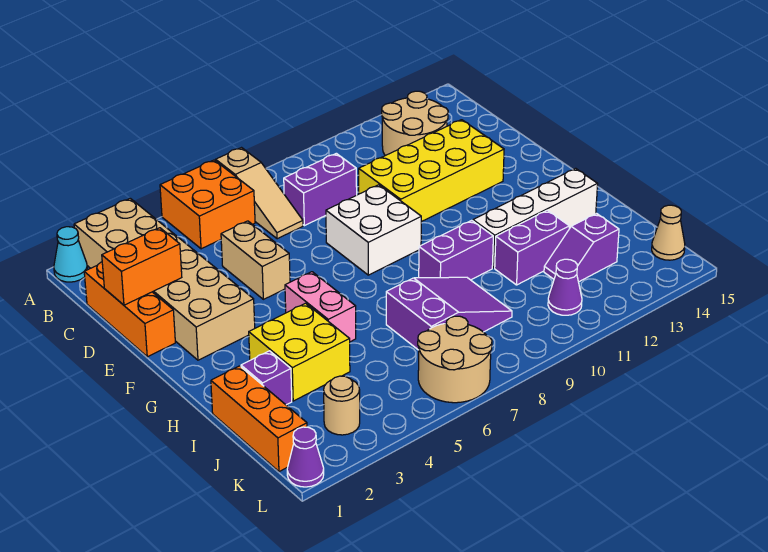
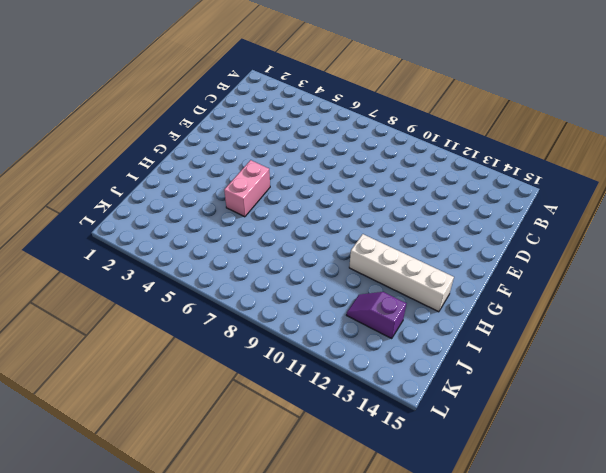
none -> cyan 1x1 cone [54,227,88,282]
none -> tan 2x6 brick [74,198,255,360]
none -> orange 2x2 brick [160,160,255,249]

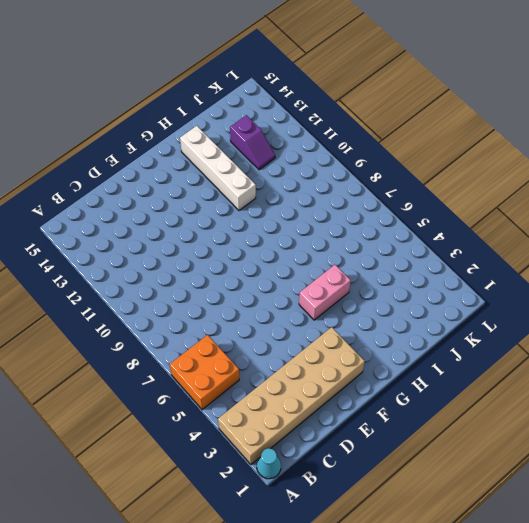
none -> tan 1x3 slope [216,148,303,239]
none -> tan 2x2 round brick [382,91,448,156]
none -> orange 1x3 brick [84,262,175,357]

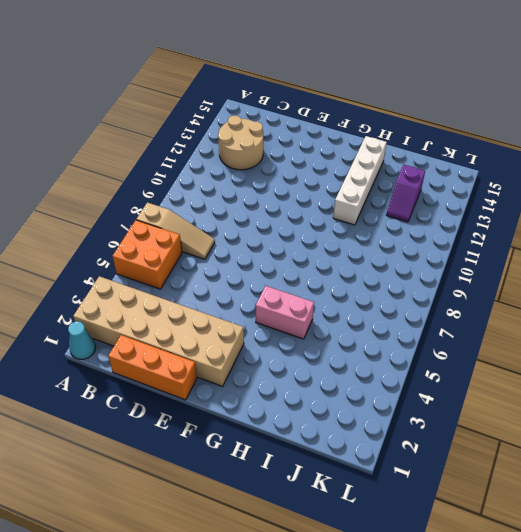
none -> purple 1x2 brick [284,153,357,226]
none -> tan 1x2 brick [221,221,290,299]
none -> yellow 2x4 brick [359,120,504,222]

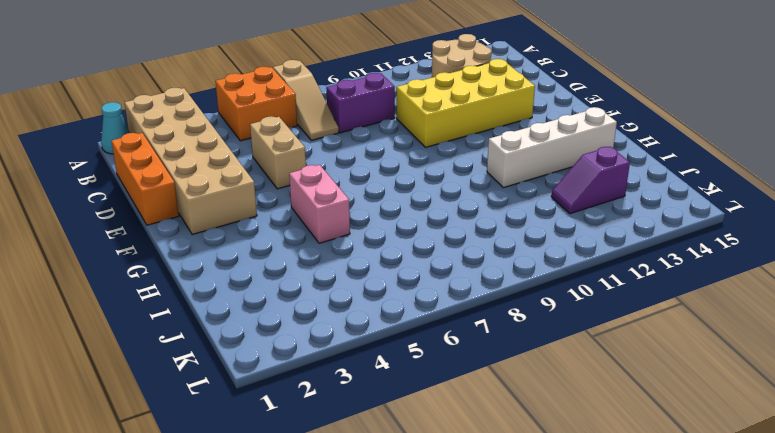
none -> white 2x2 brick [326,185,421,275]
none -> yellow 2x2 brick [249,303,350,401]
none -> purple 1x2 brick [419,220,493,280]

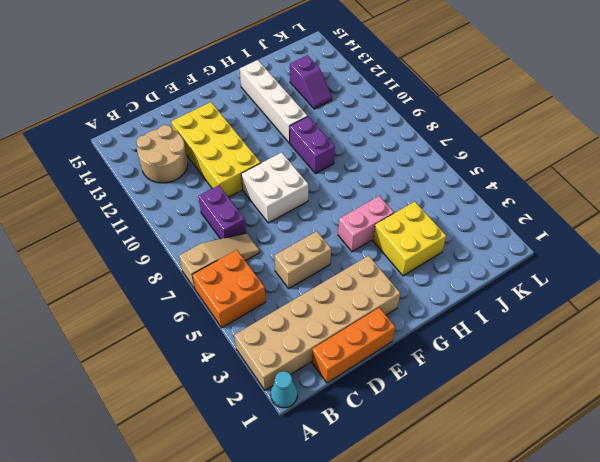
none -> orange 1x3 brick [211,366,307,472]
none -> purple 1x1 brick [241,351,292,405]
none -> purple 2x3 slope [386,277,512,350]

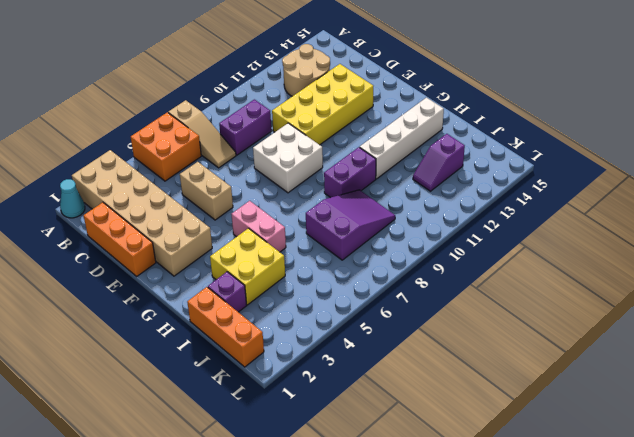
none -> purple 1x2 brick [495,210,569,285]
none -> tan 1x1 round brick [324,376,360,435]
none -> tan 2x2 round brick [418,316,492,403]

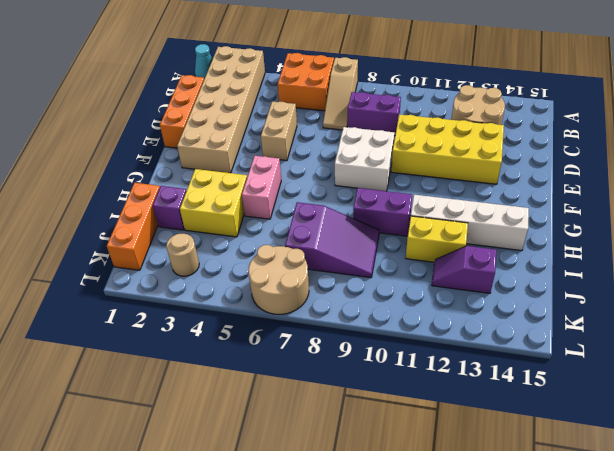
yellow 1x2 brick [406,216,468,262] -> purple 1x2 brick [495,210,569,285]
none -> purple 1x1 cone [548,259,582,315]
none -> tan 1x1 cone [652,205,685,260]
none -> purple 1x1 cone [287,427,324,487]

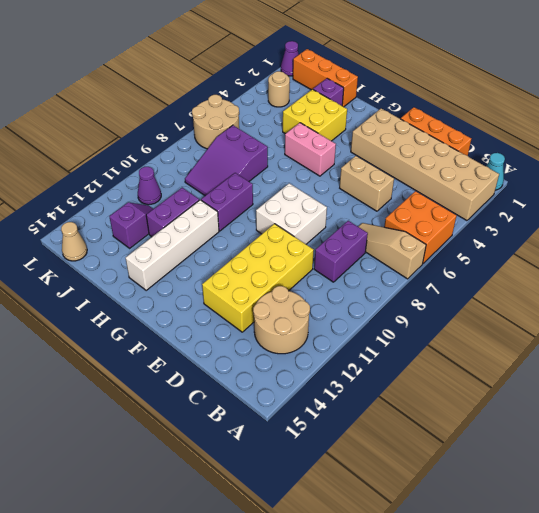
none -> orange 1x2 brick [102,228,182,305]

